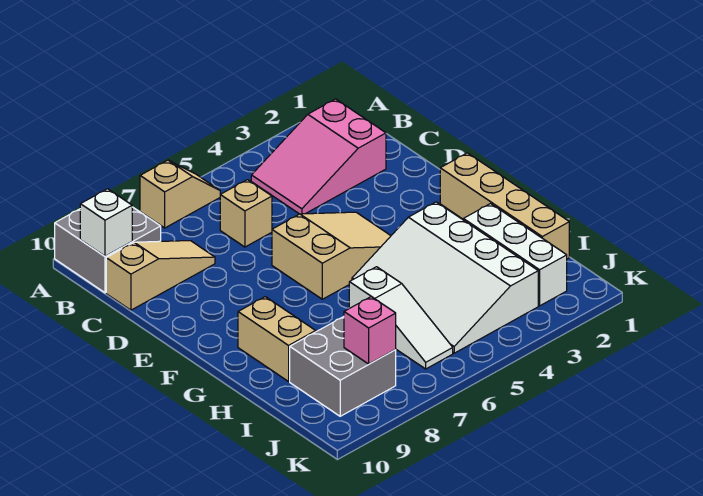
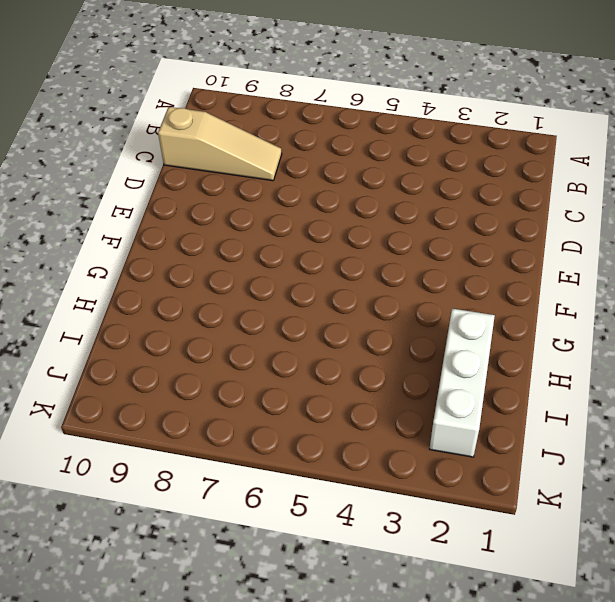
none -> tan 1x2 slope [140,160,220,228]
none -> grey 2x2 brick [55,207,161,293]
none -> pink 2x3 slope [251,99,386,214]

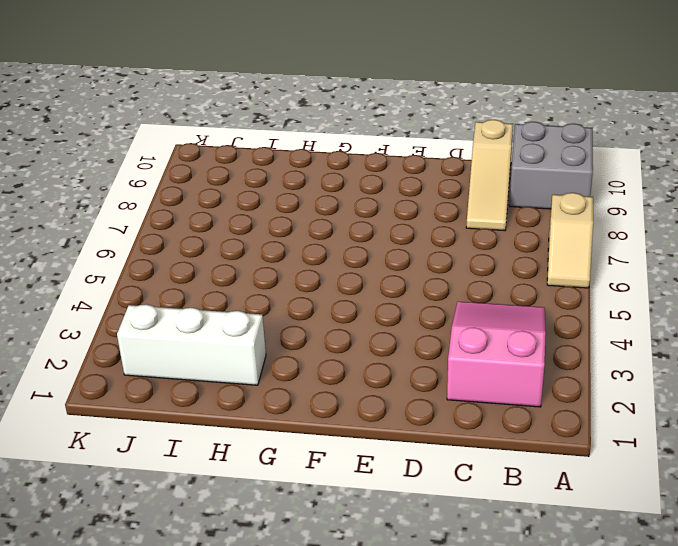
none -> tan 1x1 brick [220,180,272,247]
none -> tan 2x3 slope [272,212,391,299]
none -> tan 1x4 brick [440,153,569,259]

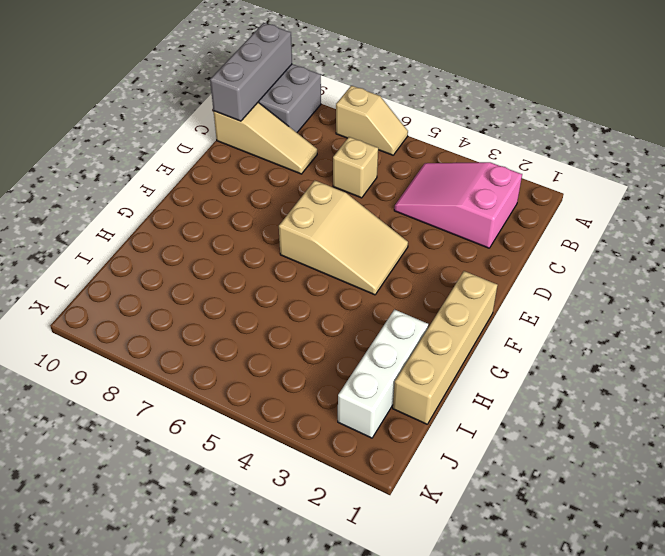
grey 1x3 brick [210,23,292,121] -> white 1x1 brick [80,189,132,256]
none -> white 3x4 slope [352,202,538,353]
none -> tan 1x2 brick [238,297,316,381]
none -> white 1x3 slope [349,267,453,369]

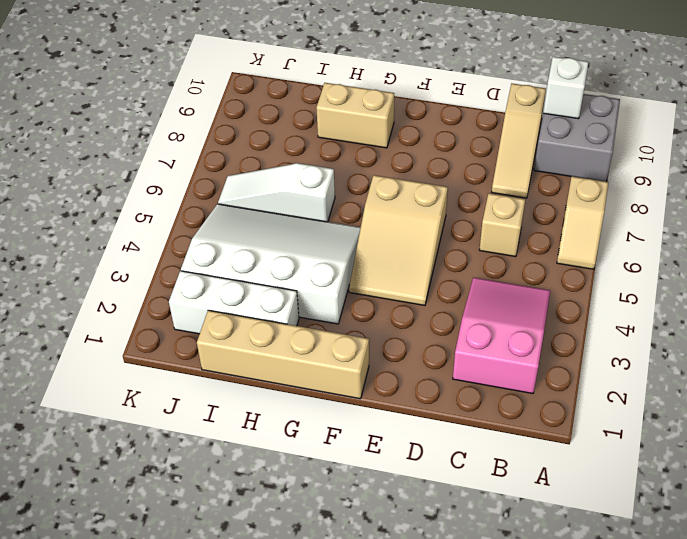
none -> grey 2x2 brick [290,317,396,416]
none -> pink 1x1 brick [344,297,396,364]

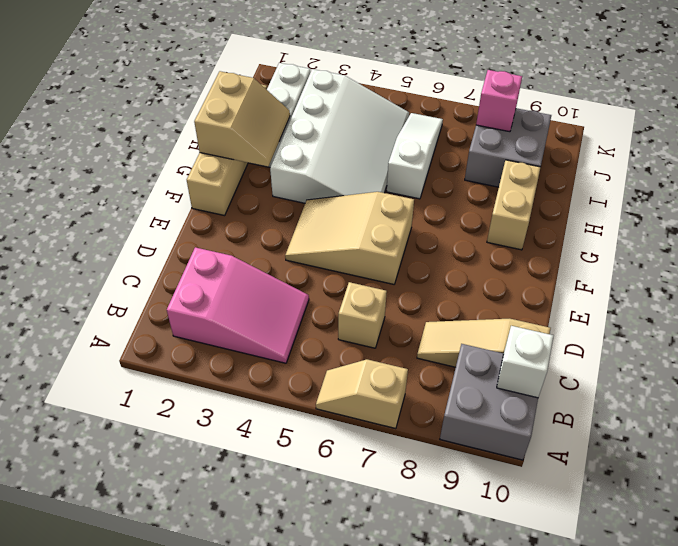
tan 2x2 slope [194,71,290,167] -> none

